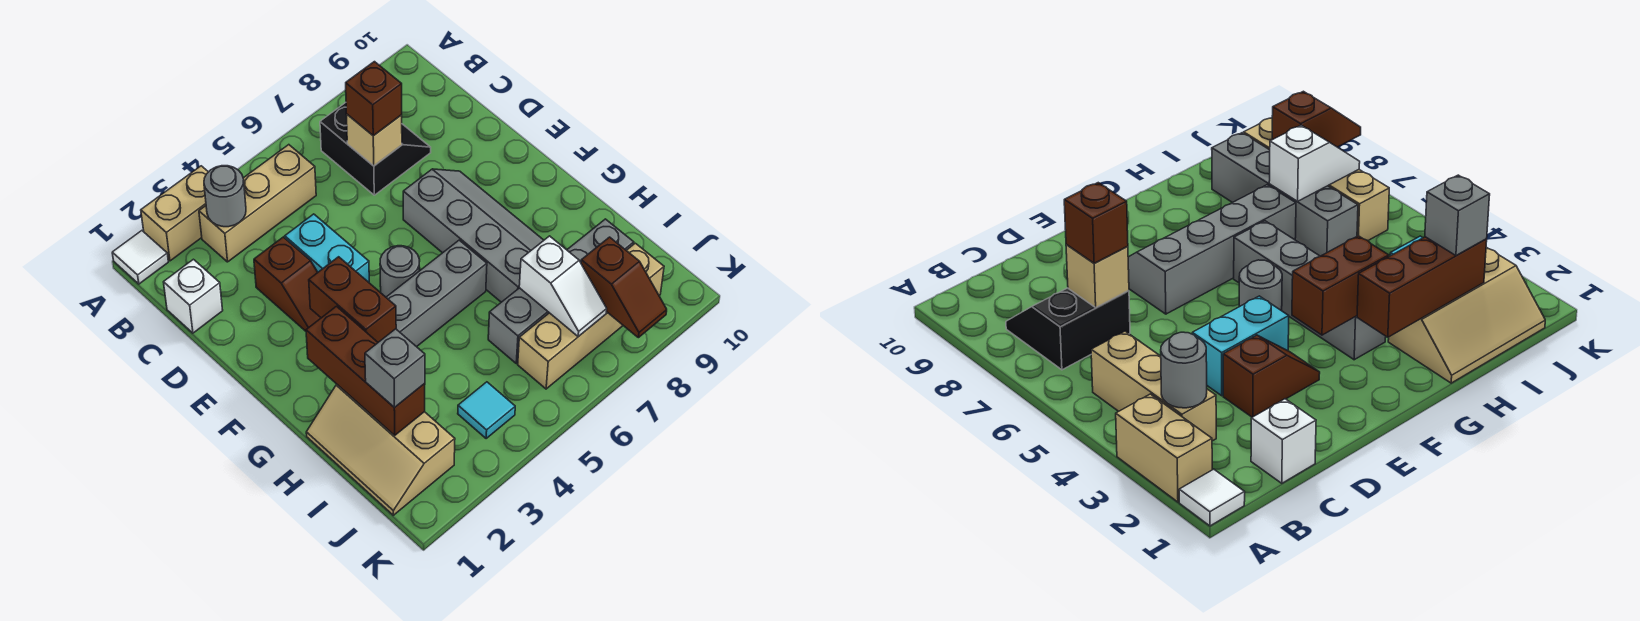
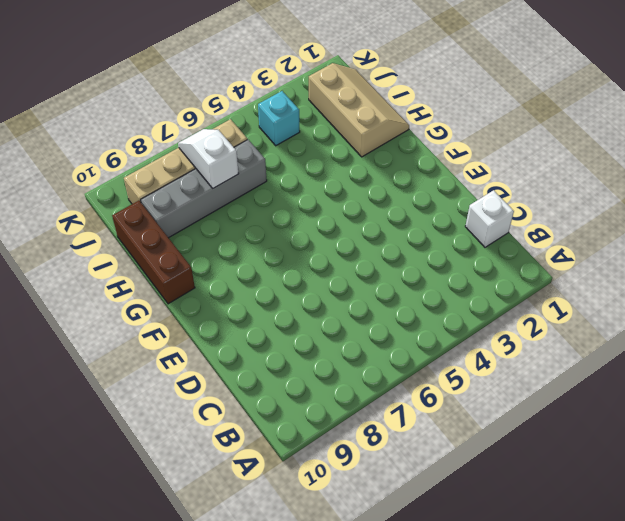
brown 1x3 brick [112,201,195,304] -> brown 1x3 brick moved to [306,306,425,435]
cyan 1x1 brick [258,91,300,146] -> cyan 1x1 tile [458,382,515,438]
none -> white 1x1 tile [112,231,168,284]
none -> tan 1x2 brick [141,166,208,261]
none -> tan 1x3 brick [199,145,316,262]

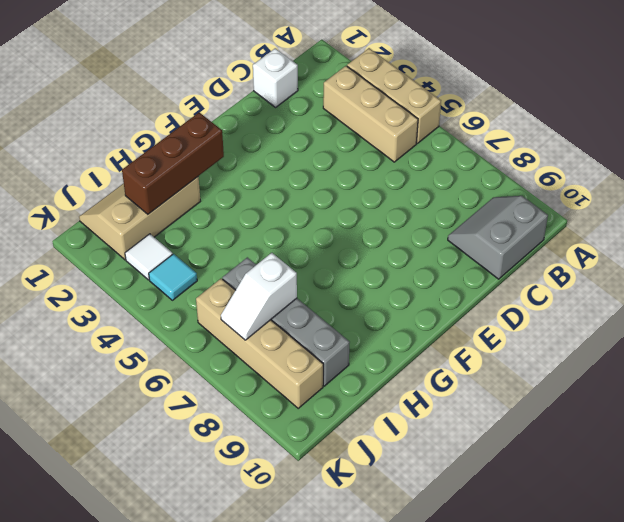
tan 1x3 brick [347,48,441,143] -> tan 1x2 brick [141,166,208,261]
grey 2x2 slope [448,196,548,279] -> none
white 1x1 tile [125,234,173,280] -> white 1x1 tile moved to [112,231,168,284]
none -> black 2x2 slope [320,103,431,195]
none -> brown 1x2 slope [254,237,321,331]
none -> cyan 1x2 brick [285,214,369,282]

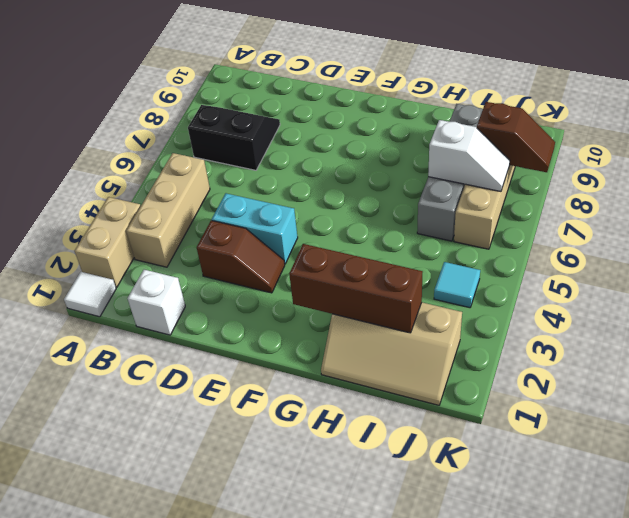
none -> grey 2x4 slope [403,169,544,302]
none -> grey 1x1 round brick [380,246,420,297]
none -> grey 1x4 brick [386,240,487,347]

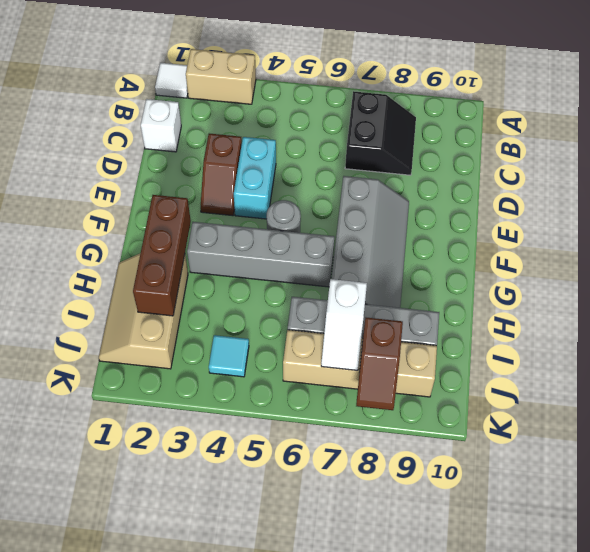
none -> tan 1x3 brick [199,145,316,262]
none -> grey 1x1 round brick [204,166,246,227]
none -> tan 1x1 brick [346,114,402,166]

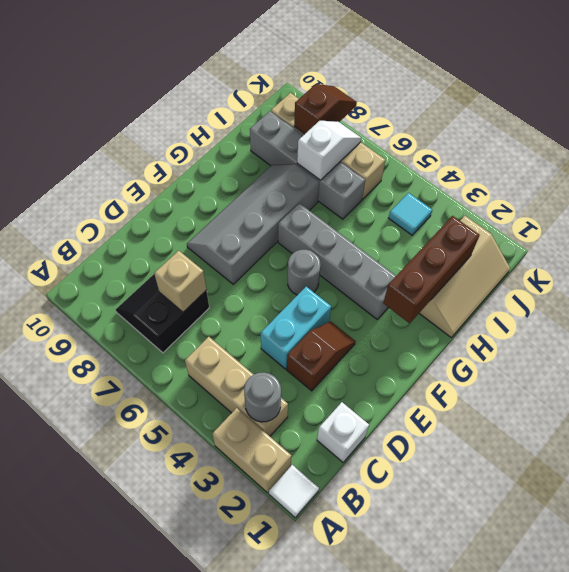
none -> brown 1x2 brick [309,257,396,342]
none -> brown 1x1 brick [346,62,402,136]
none -> grey 1x1 brick [365,329,425,408]

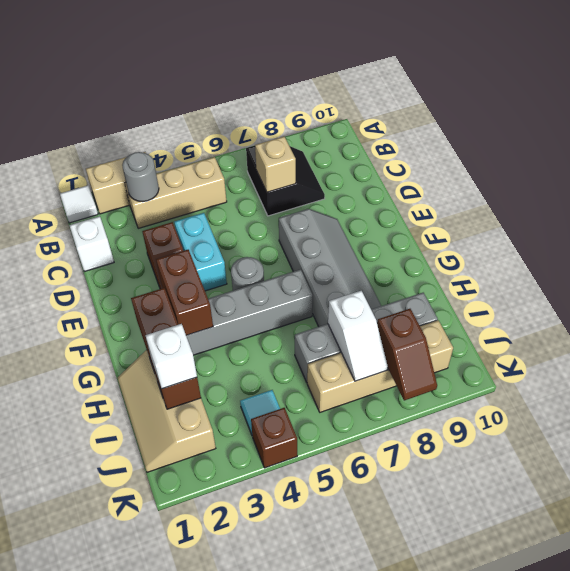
white 1x1 brick [146,324,197,389] -> grey 1x1 brick [365,329,425,408]
brown 1x1 brick [251,408,297,468] -> brown 1x1 brick moved to [346,62,402,136]

